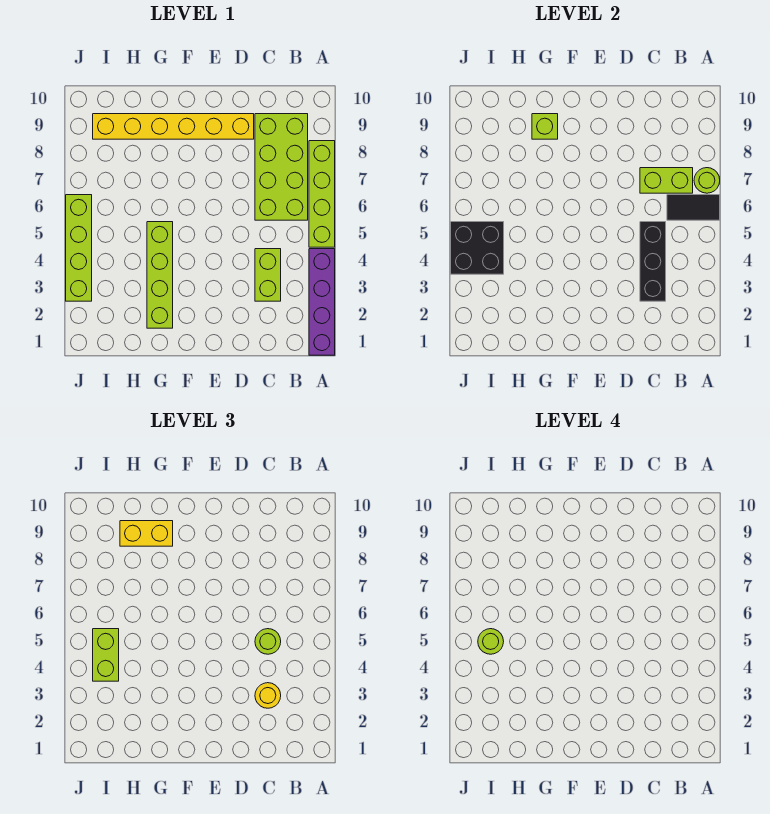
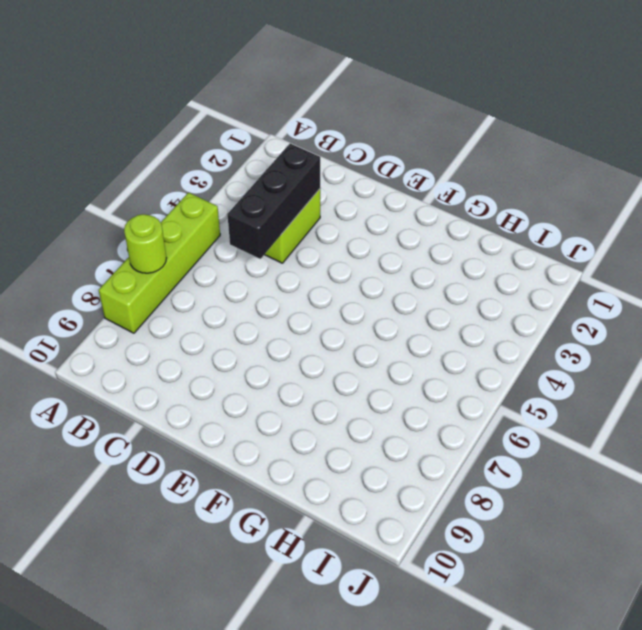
none -> purple 1x4 brick [309,249,335,355]
none -> lime 2x4 brick [255,114,308,220]
none -> yellow 1x6 brick [93,114,254,139]

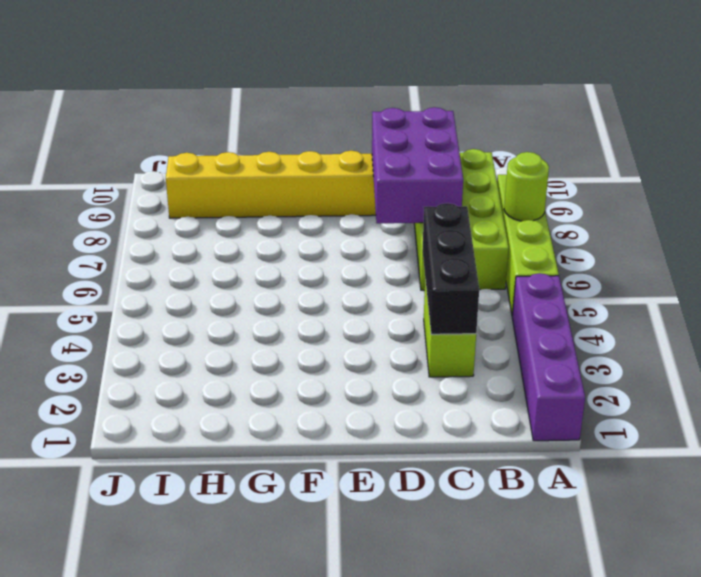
purple 2x3 brick [372,107,463,223] -> lime 1x2 brick [640,168,693,193]
none -> lime 1x4 brick [147,222,173,328]
none -> lime 1x4 brick [66,195,92,301]
none -> black 1x2 tile [667,195,720,220]

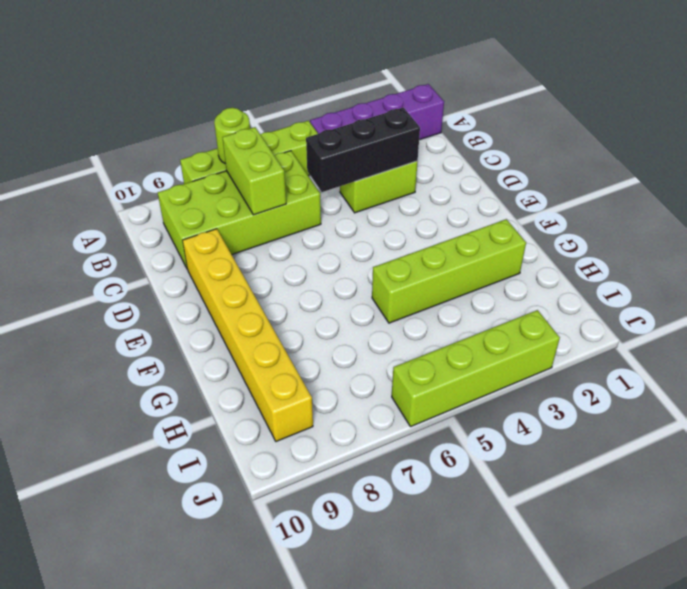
none -> black 1x2 tile [667,195,720,220]
none -> lime 1x1 brick [532,114,558,139]
none -> black 2x2 brick [451,222,504,274]

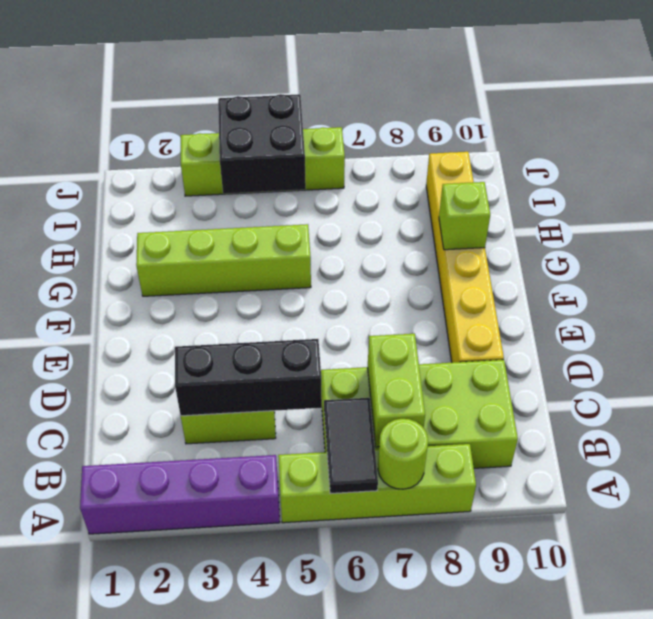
none -> yellow 1x1 round brick [255,683,281,708]
none -> lime 1x1 round brick [255,629,281,654]
none -> yellow 1x2 brick [120,521,173,546]

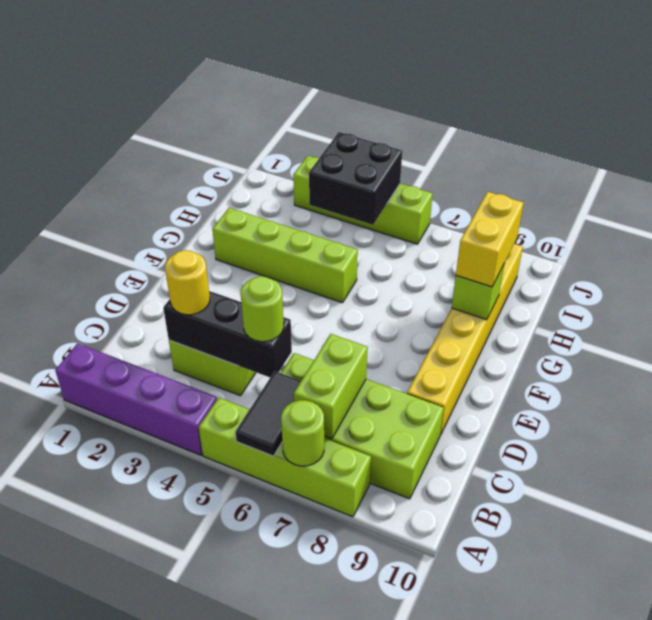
none -> lime 1x2 brick [93,629,119,681]
none -> lime 1x1 round brick [478,629,504,654]

